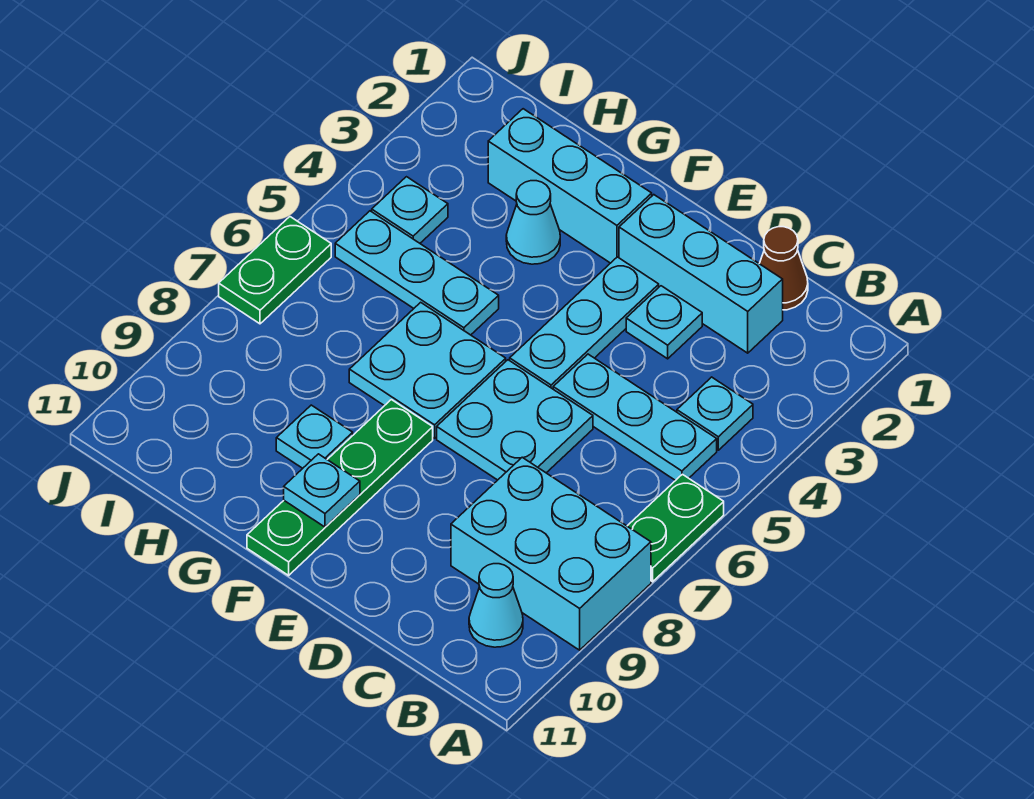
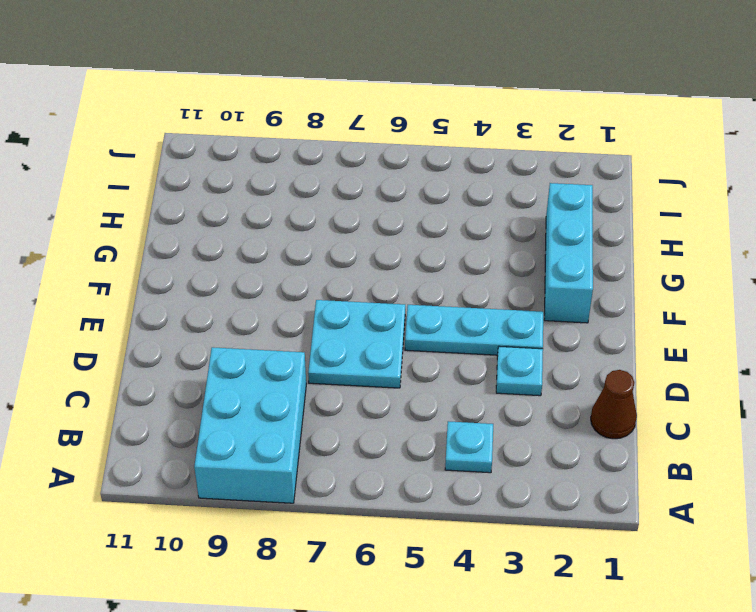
none -> green 1x2 plate [628,474,724,582]
none -> cyan 1x3 plate [553,354,717,481]
none -> cyan 1x1 cone [469,564,523,647]

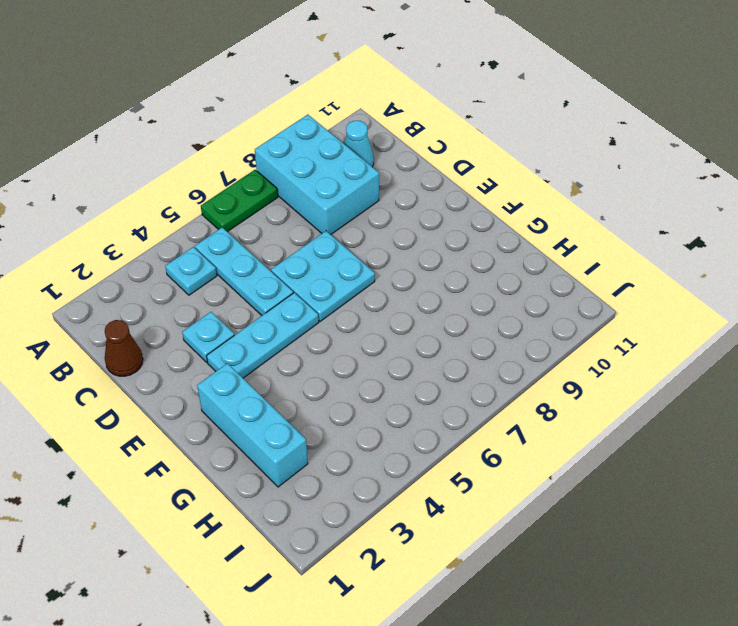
none -> cyan 1x3 brick [619,195,783,353]
none -> cyan 2x2 plate [349,302,506,438]
none -> green 1x4 plate [247,400,433,575]

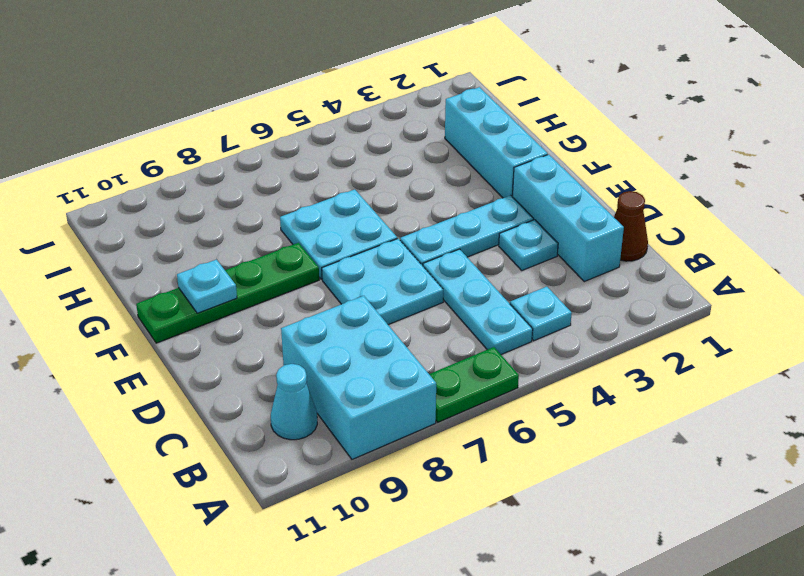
none -> cyan 1x1 cone [506,181,560,264]
none -> cyan 1x3 plate [335,211,499,335]
none -> cyan 1x1 plate [276,405,353,468]

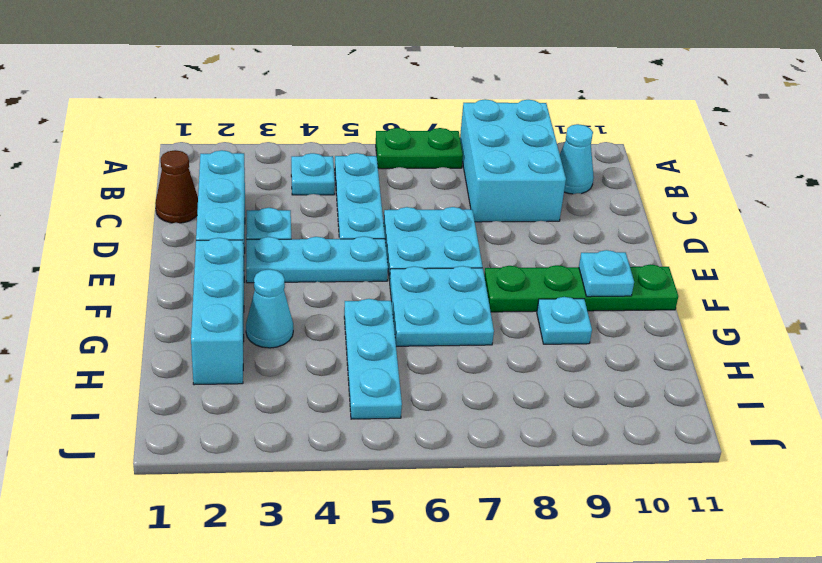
none -> cyan 1x1 plate [372,177,448,243]
none -> green 1x2 plate [219,217,331,324]

